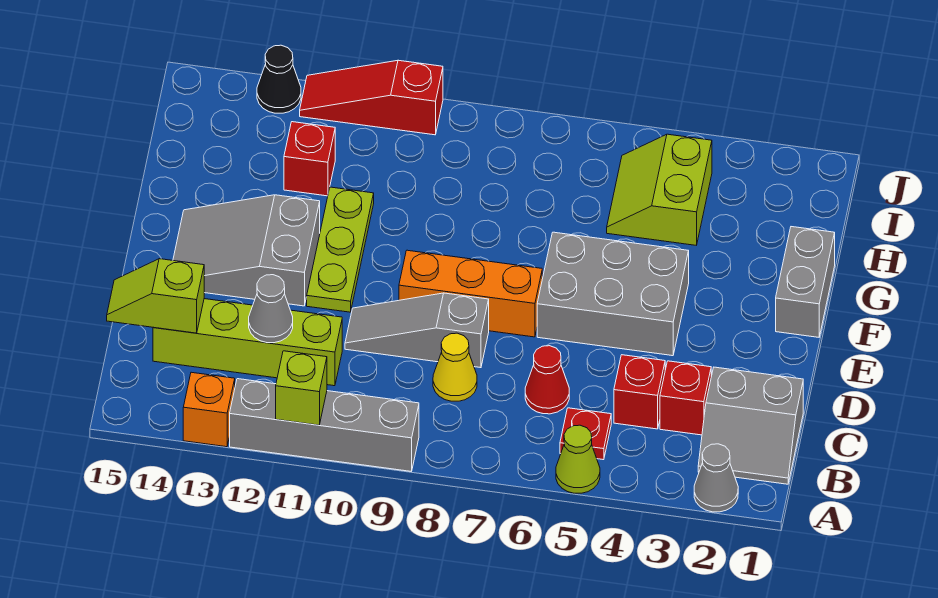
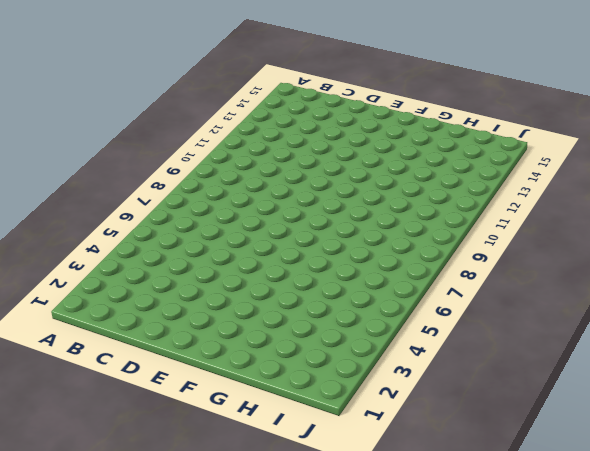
none -> grey 1x1 cone [694,444,738,512]
none -> lime 1x1 cone [556,425,600,493]
none -> grey 1x4 brick [230,379,419,471]

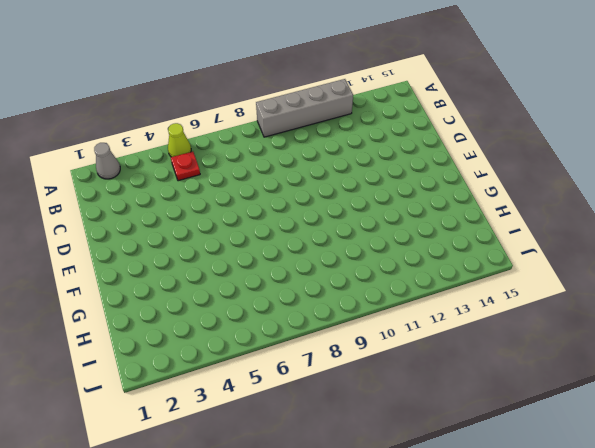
none -> orange 1x1 brick [183,372,235,447]
none -> grey 2x2 slope [698,367,803,484]
none -> red 1x1 brick [660,361,711,435]

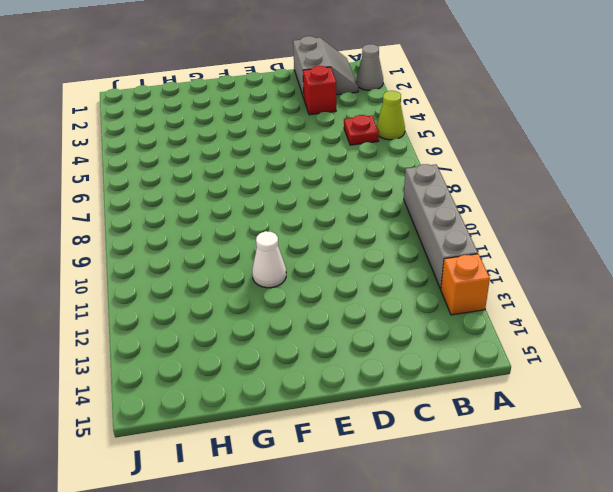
white 1x1 cone [252,231,286,288] -> lime 1x3 plate [307,187,374,312]
none -> red 1x1 brick [614,355,665,429]
none -> red 1x1 cone [525,346,569,414]
none -> yellow 1x1 cone [433,333,477,401]

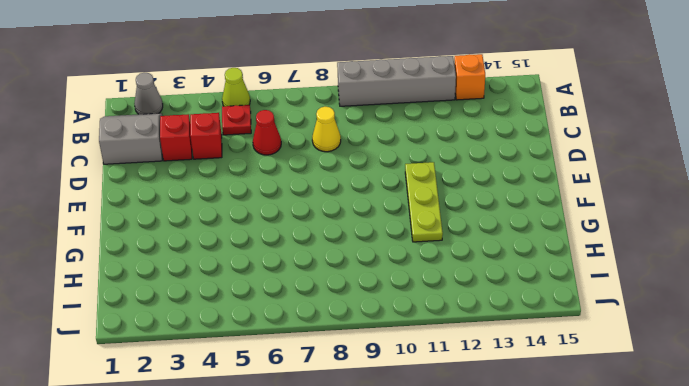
none -> lime 1x4 brick [153,299,342,386]
none -> grey 1x3 slope [345,293,489,368]
none -> grey 2x3 brick [537,232,689,356]

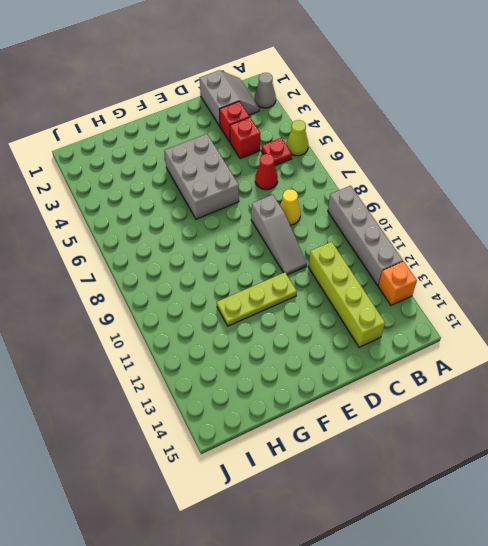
none -> orange 1x3 brick [399,250,542,337]
none -> grey 2x3 slope [173,195,320,306]
none -> grey 1x2 brick [776,227,835,337]

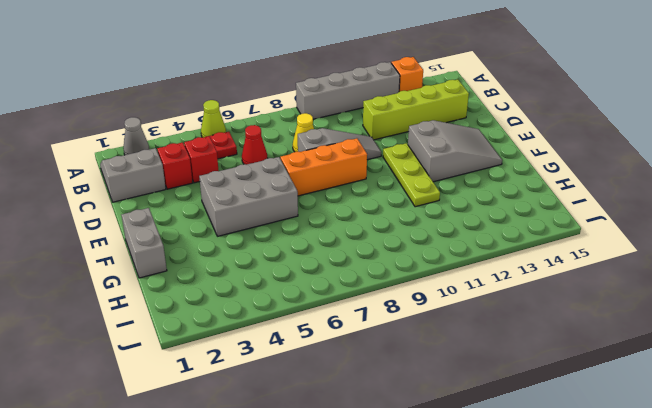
none -> lime 2x2 slope [607,134,712,245]
none -> red 1x1 brick [284,122,335,196]
none -> red 1x3 slope [300,60,443,135]

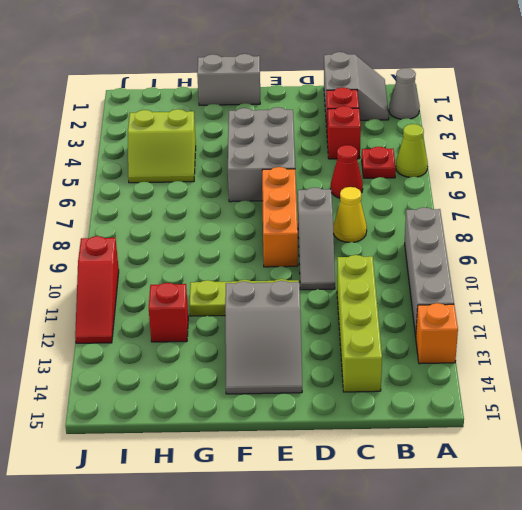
none -> black 1x1 cone [257,45,301,113]
none -> lime 1x1 brick [276,351,327,425]
none -> grey 1x1 cone [249,275,293,343]

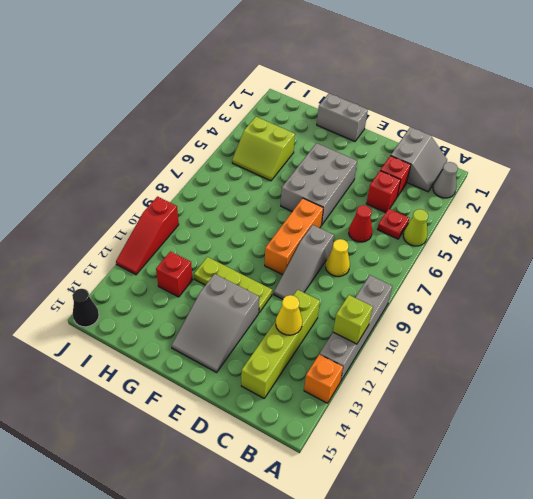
yellow 1x1 cone [276,295,302,335] -> grey 1x1 cone [249,275,293,343]
black 1x1 cone [72,289,99,327] -> black 1x1 cone moved to [257,45,301,113]
none -> lime 1x2 slope [107,259,204,333]

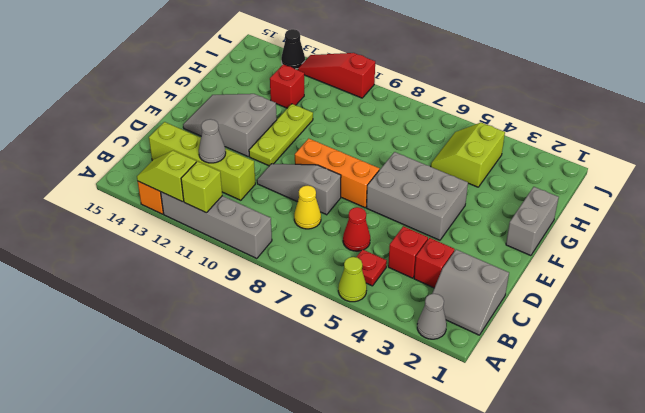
lime 1x2 slope [137,151,196,202] -> lime 1x2 slope moved to [107,259,204,333]

